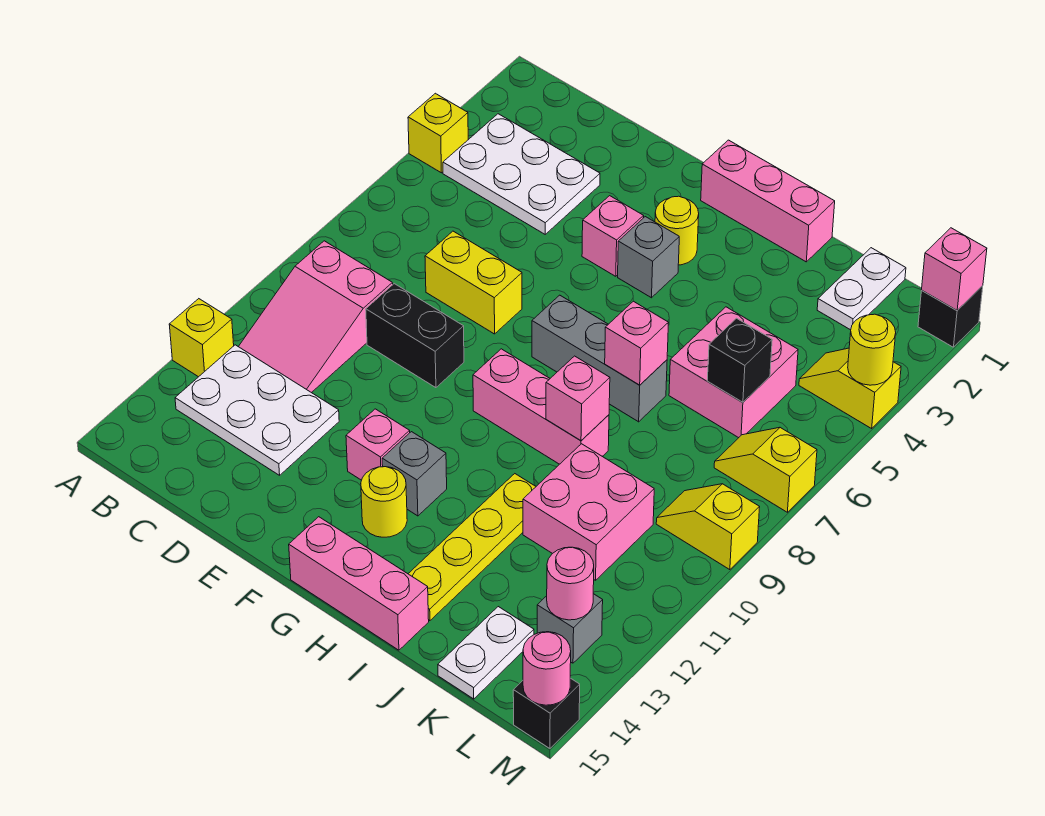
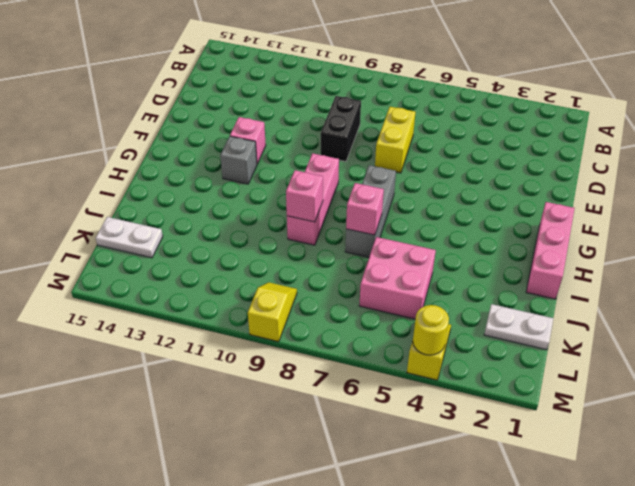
none -> yellow 1x1 brick [408,93,468,173]
none -> yellow 1x1 brick [169,299,234,377]
none -> white 2x3 plate [443,114,600,234]
none -> pink 2x3 slope [238,241,393,393]

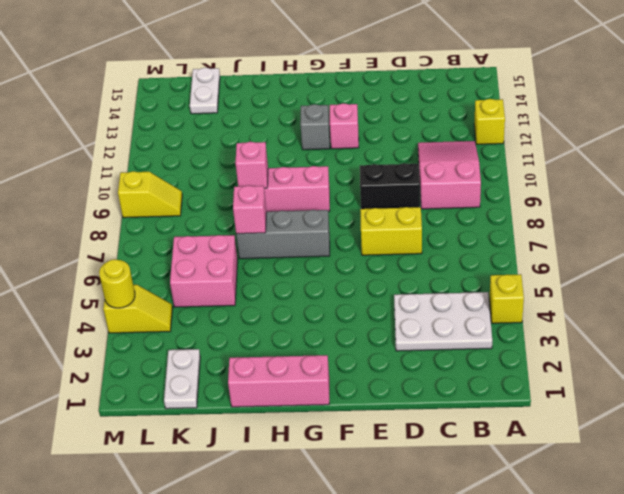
none -> white 2x3 plate [175,345,339,475]
none -> pink 1x1 brick [582,196,644,276]
none -> yellow 1x1 round brick [655,196,699,265]
none -> grey 1x1 brick [618,217,679,298]

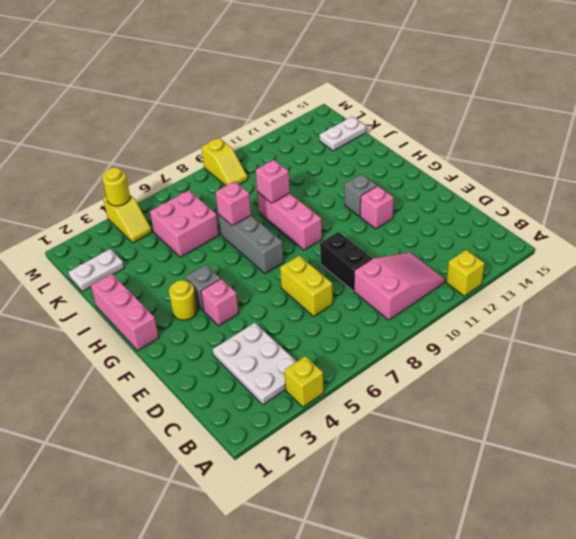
none -> white 2x3 plate [175,345,339,475]
none -> yellow 1x1 round brick [361,467,407,537]
none -> pink 1x3 brick [289,517,429,650]
none -> yellow 1x4 plate [408,474,536,621]

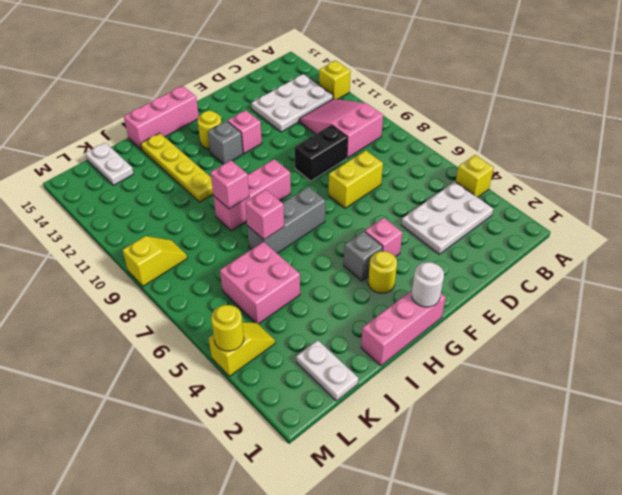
white 1x1 round brick [412,262,444,307] -> none
none -> pink 2x2 brick [523,444,654,580]
none -> yellow 1x2 slope [714,427,817,512]
none -> grey 1x1 brick [537,594,603,663]
none -> black 1x1 brick [918,286,983,347]

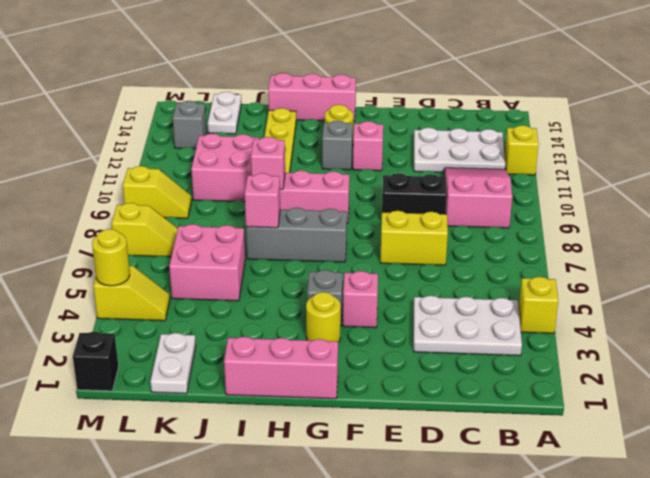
none -> black 1x1 brick [513,678,580,748]
none -> black 1x1 brick [707,318,772,402]
none -> pink 1x1 round brick [547,547,594,620]
none -> pink 1x1 brick [922,228,987,310]

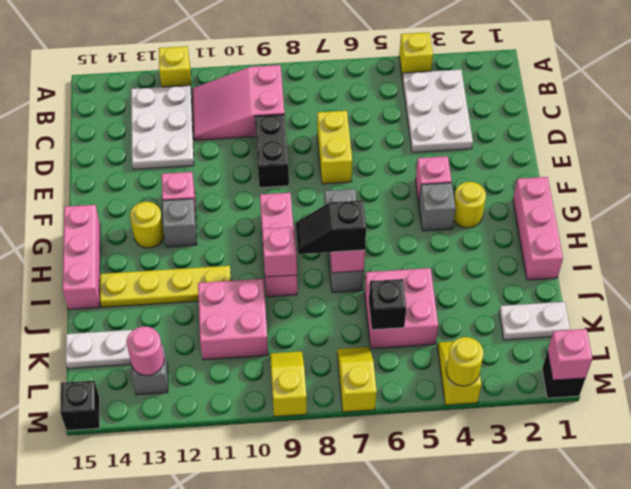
black 1x2 slope [296,200,366,254] -> none
none -> pink 1x1 round brick [523,632,571,705]

